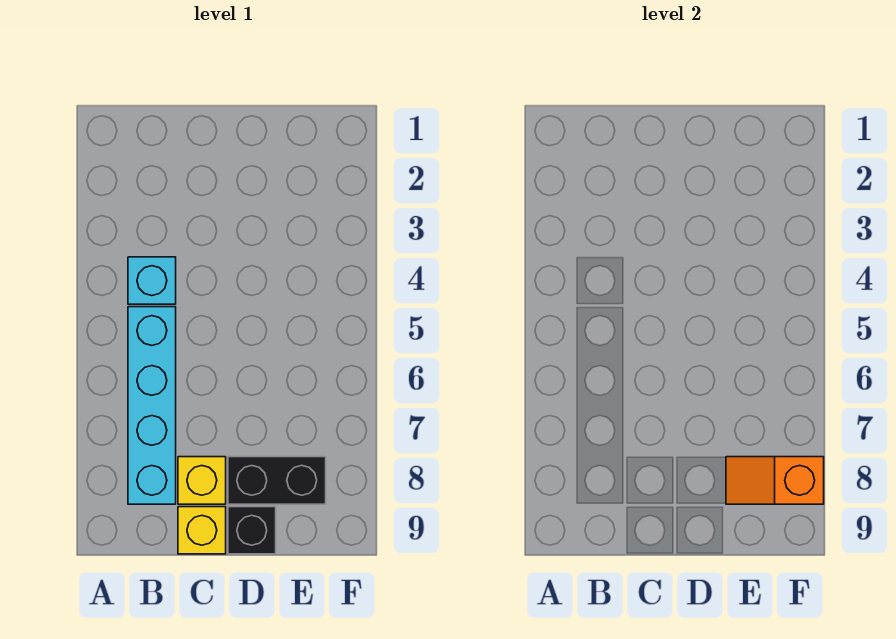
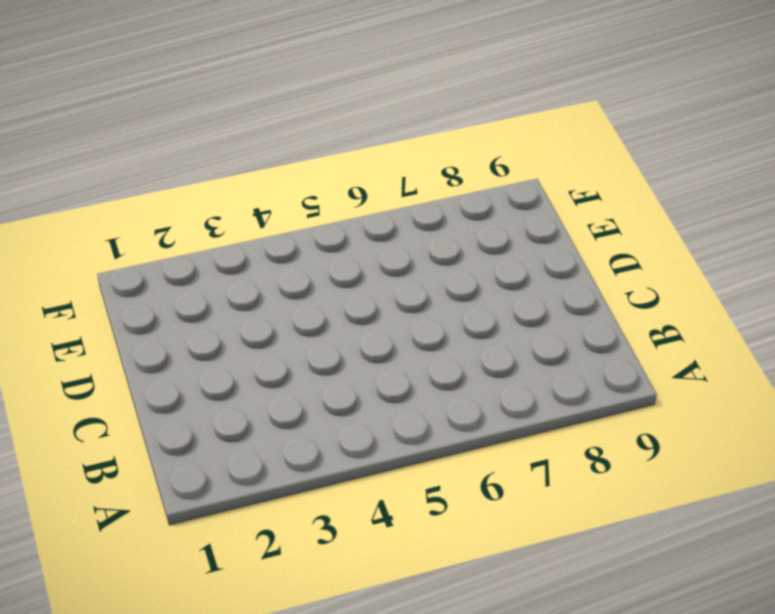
none -> cyan 1x1 brick [128,257,176,304]
none -> cyan 1x4 brick [128,307,176,504]

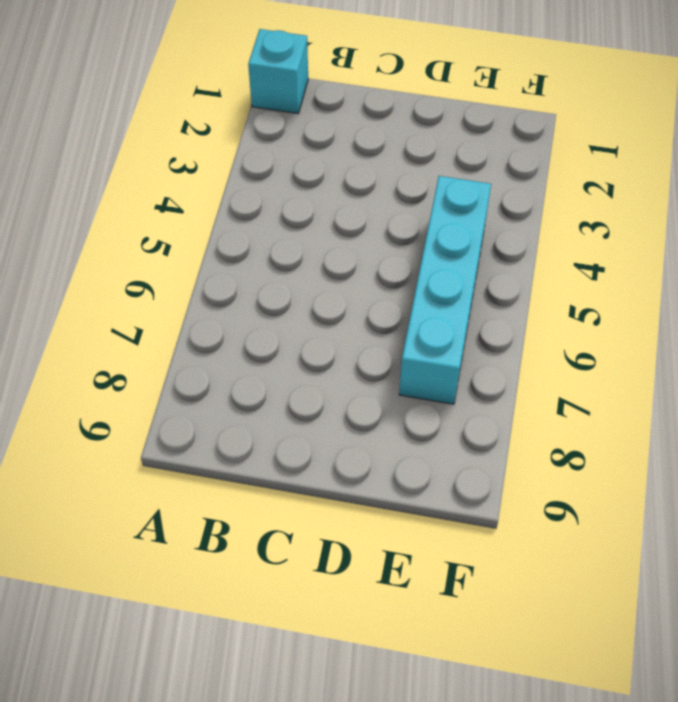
cyan 1x1 brick [248,29,308,114] -> cyan 1x1 brick moved to [128,257,176,304]
cyan 1x4 brick [399,176,491,404] -> cyan 1x4 brick moved to [128,307,176,504]
none -> yellow 1x1 brick [178,457,226,504]
none -> yellow 1x1 brick [178,507,226,554]

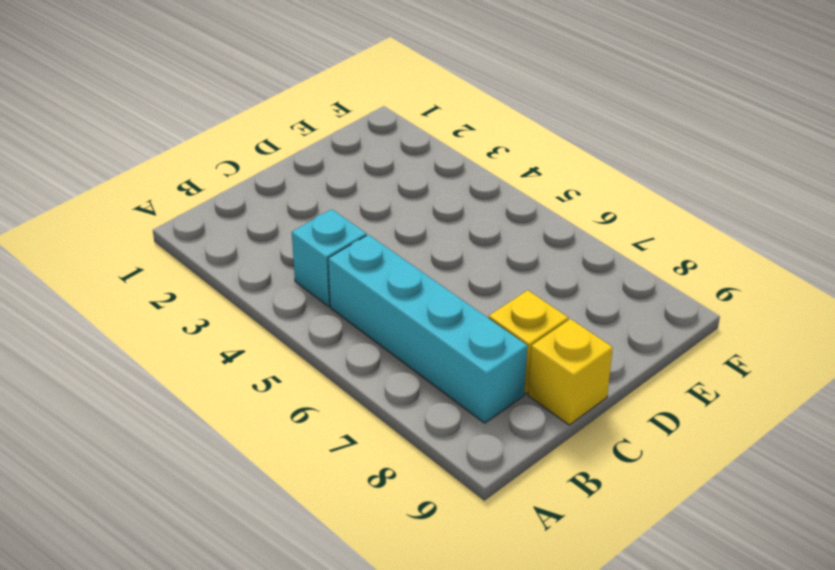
none -> black 1x2 brick [228,457,326,504]
none -> black 1x1 brick [228,507,276,554]

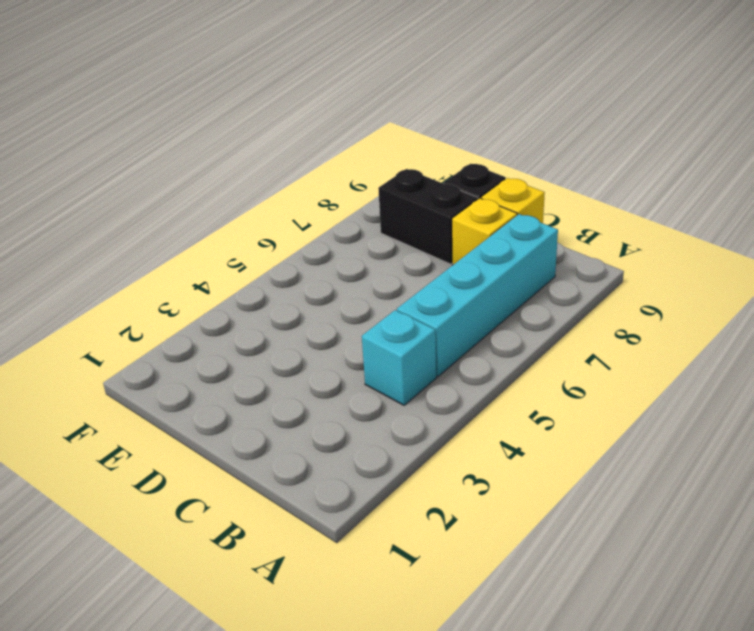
none -> orange 1x2 slope [726,457,824,504]

